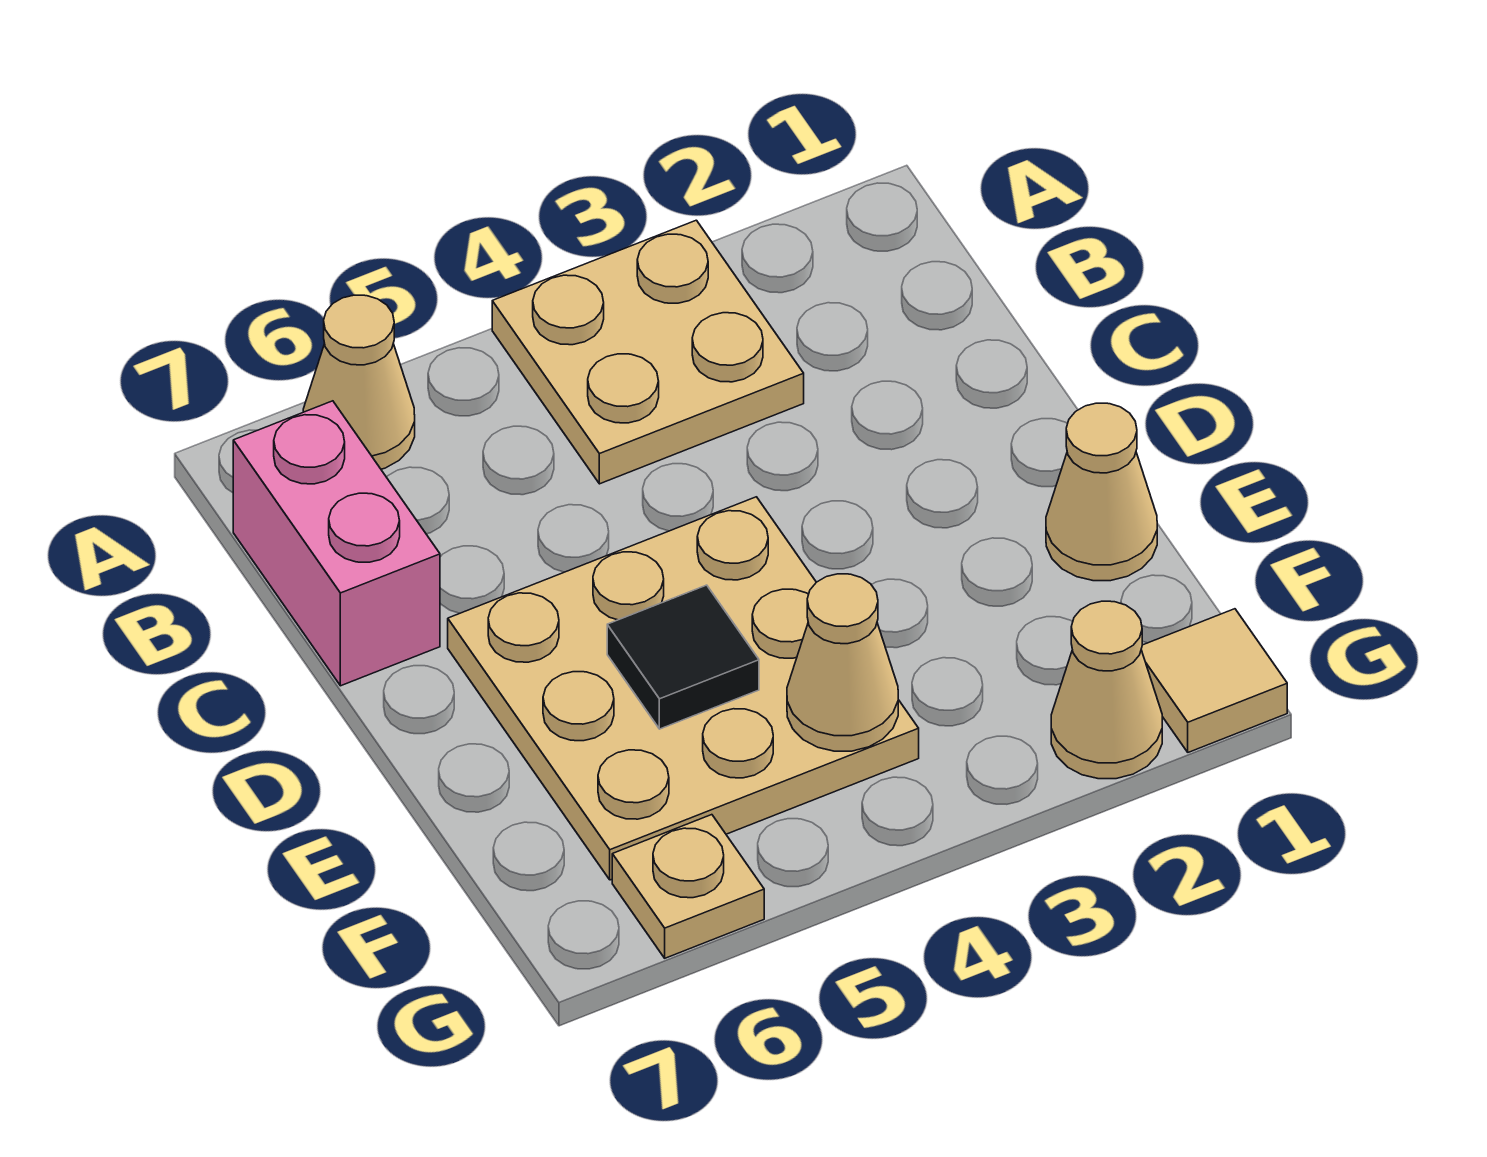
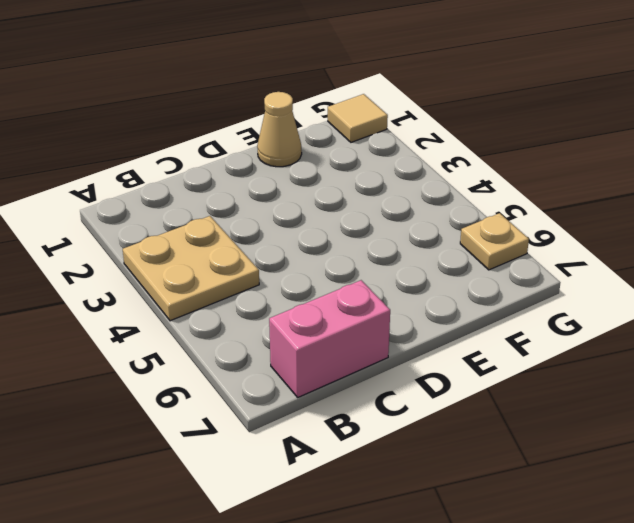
none -> tan 1x1 cone [303,295,415,469]
none -> tan 3x3 plate [448,497,919,880]

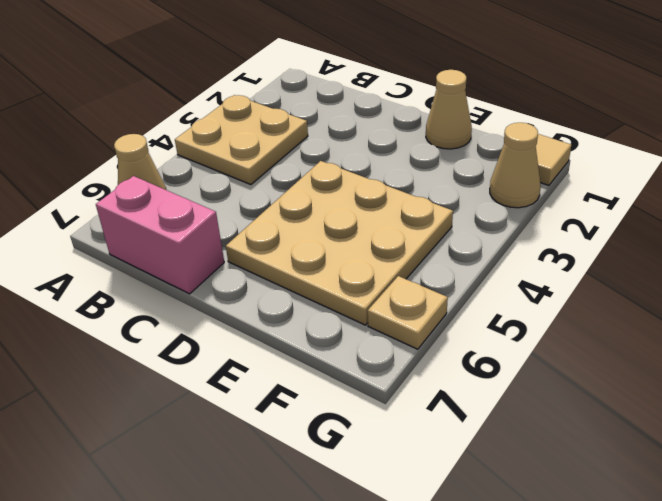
none -> black 1x1 tile [607,585,759,729]
none -> tan 1x1 cone [787,574,898,751]

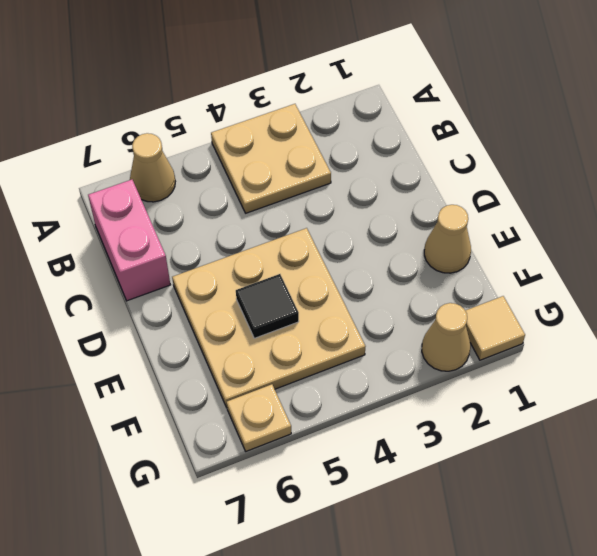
none -> tan 1x1 cone [787,574,898,751]

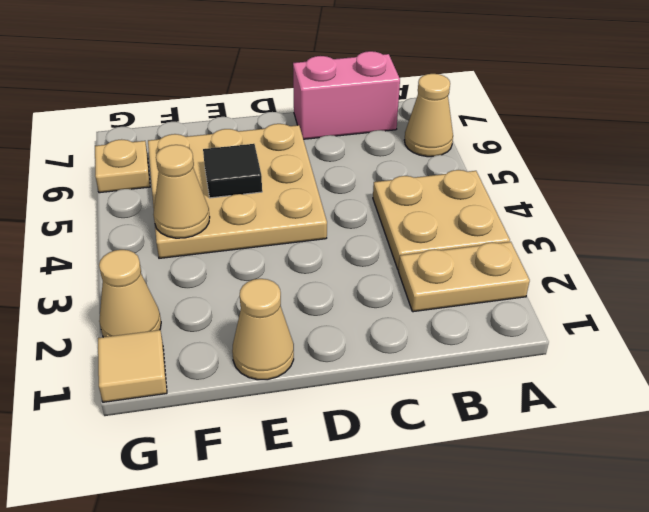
tan 1x2 plate [398,242,530,312] -> none

